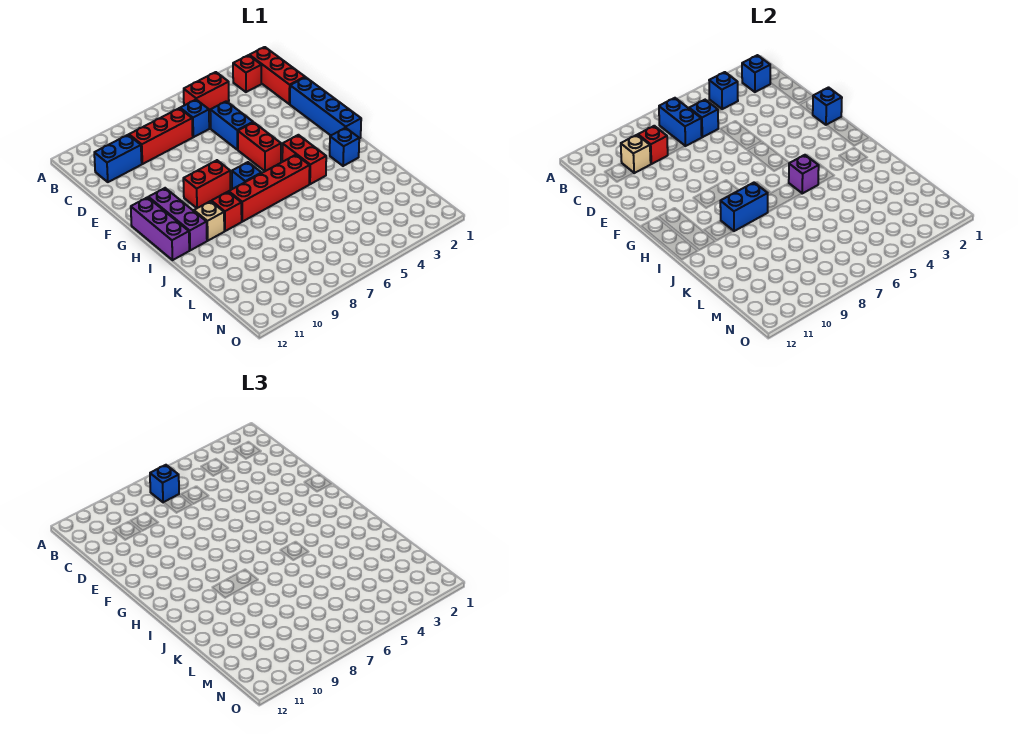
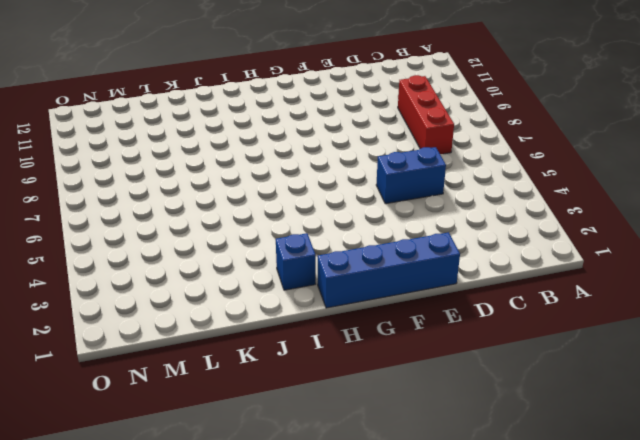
none -> red 1x3 brick [249,47,305,104]
none -> red 1x1 brick [233,55,261,92]
none -> red 1x2 brick [184,72,229,111]

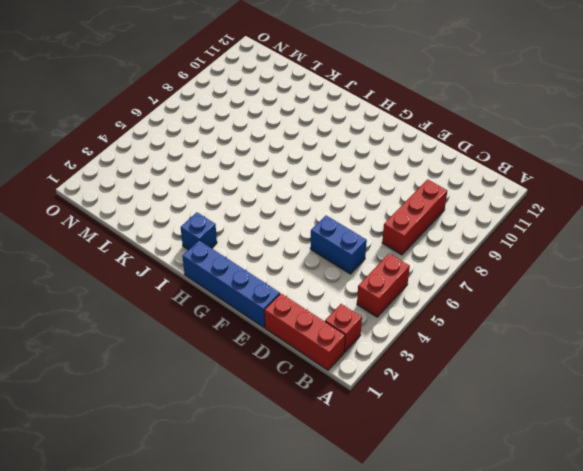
none -> blue 1x1 brick [180,100,209,137]
none -> blue 1x2 brick [94,135,142,182]
none -> red 1x2 brick [238,122,281,171]

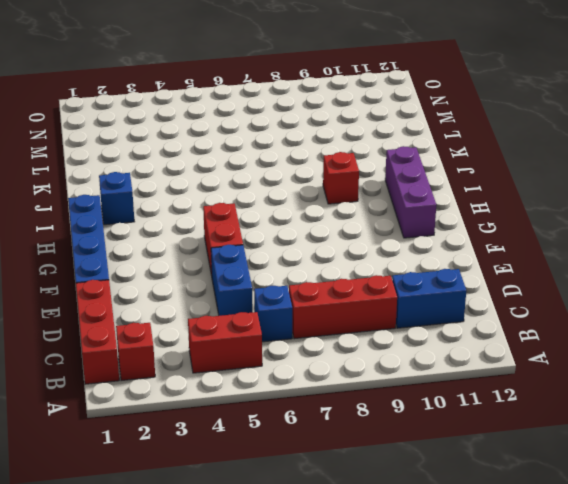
none -> red 1x2 brick [183,160,230,208]
none -> purple 1x3 brick [131,197,189,260]
none -> red 1x2 brick [282,135,326,184]

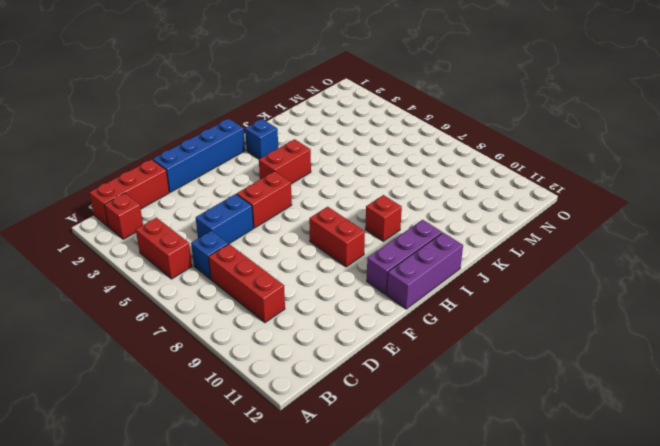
none -> blue 1x2 brick [94,135,142,182]
none -> blue 1x1 brick [232,162,261,189]
none -> red 1x4 brick [229,155,310,222]

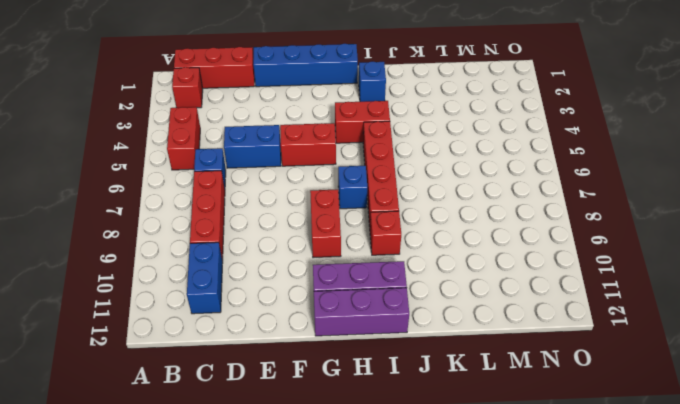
none -> tan 1x1 brick [194,201,224,241]
none -> blue 1x1 brick [742,55,770,92]
none -> blue 1x1 brick [709,72,738,109]

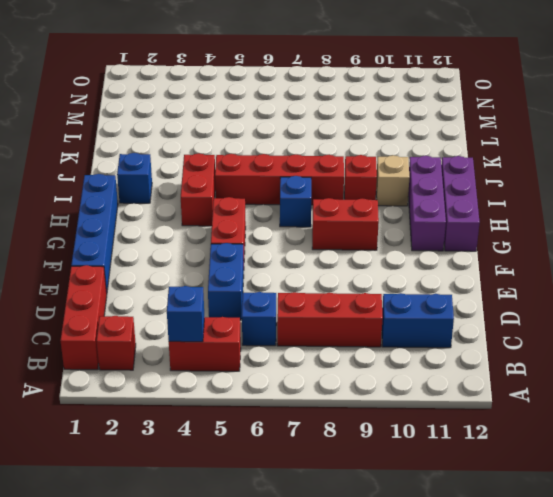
none -> blue 1x1 brick [742,55,770,92]
none -> blue 1x2 brick [659,98,702,146]
none -> blue 1x1 brick [689,100,718,137]

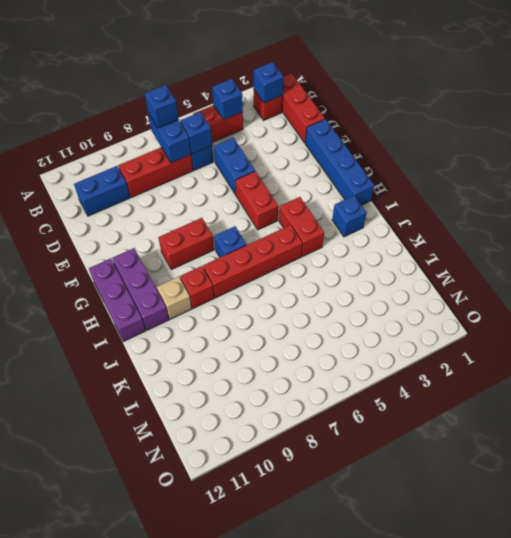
none -> red 1x1 brick [638,126,668,164]
none -> tan 1x1 brick [621,135,651,173]
none -> blue 1x1 brick [813,88,842,125]

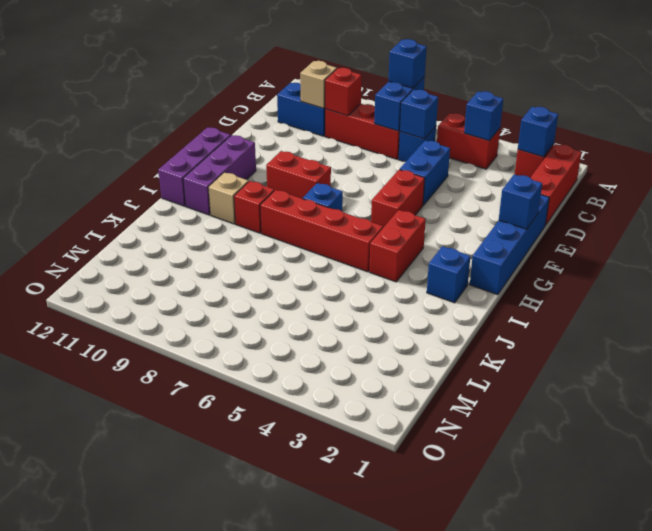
none -> purple 1x1 brick [789,155,819,193]
none -> blue 1x2 brick [720,183,768,231]

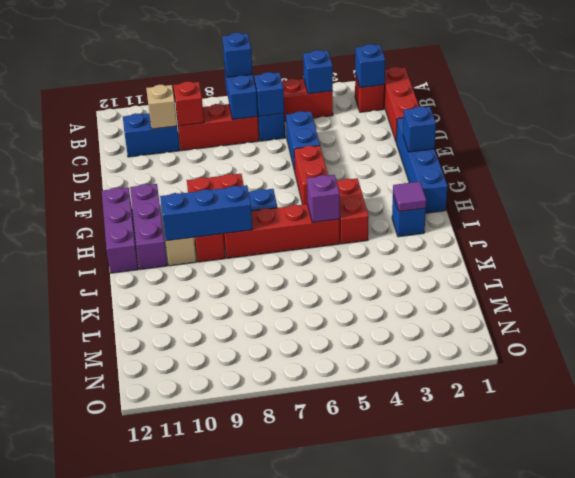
purple 1x1 tile [393,182,426,212] -> none
blue 1x3 brick [160,185,253,241] -> blue 1x2 brick [720,183,768,231]

